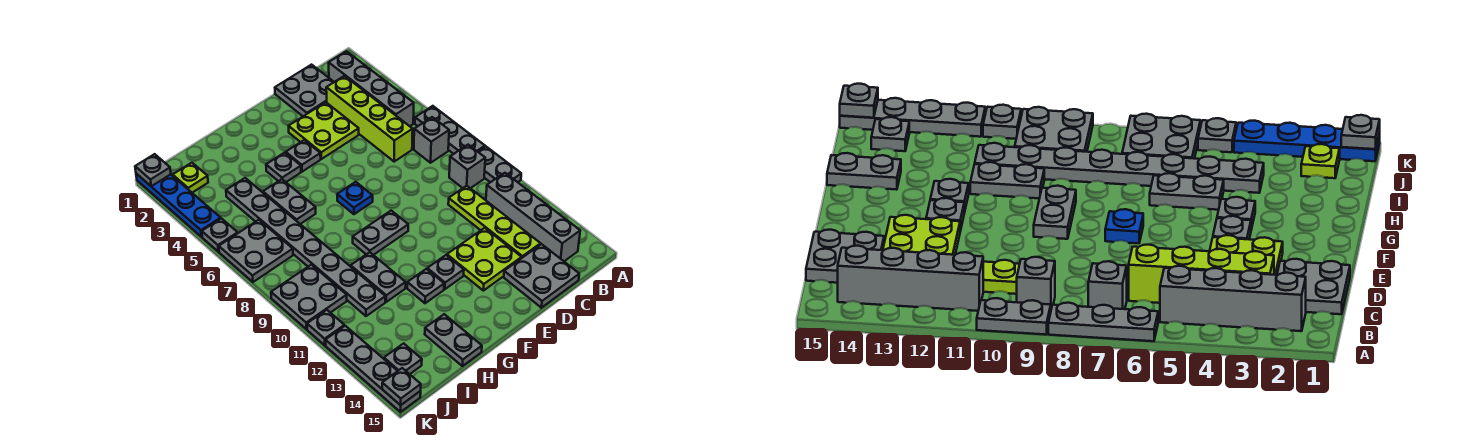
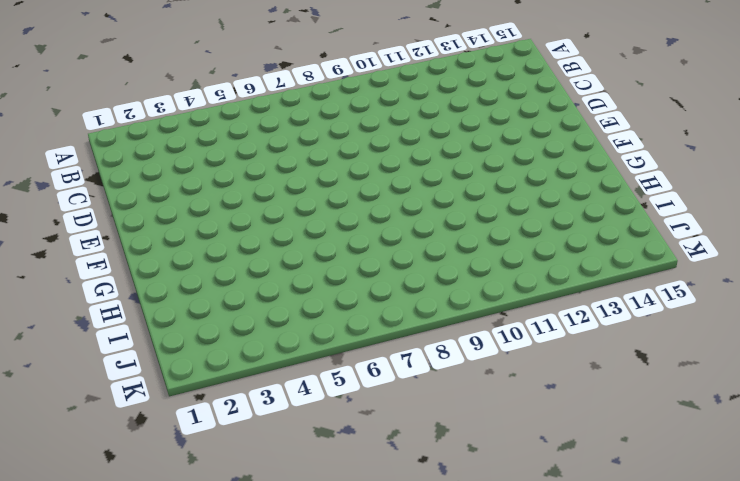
none -> grey 1x3 plate [415,106,485,154]
none -> grey 1x2 plate [478,146,521,182]
none -> grey 1x4 brick [329,51,414,126]
none -> grey 1x1 brick [414,117,449,163]

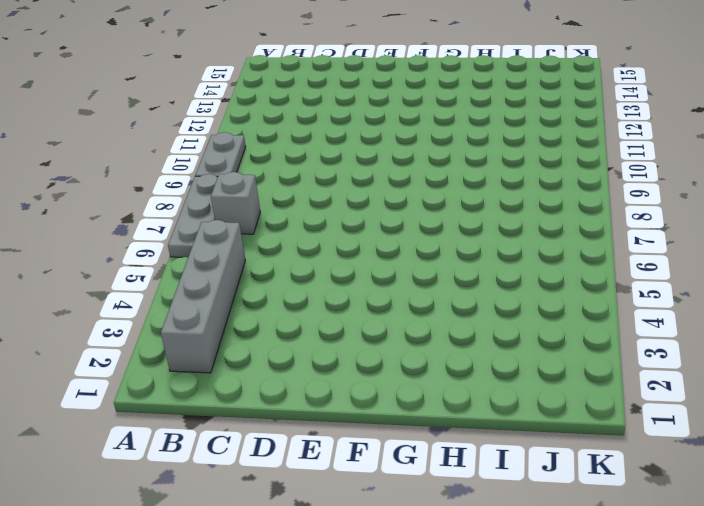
none -> grey 1x1 brick [449,145,485,188]
none -> grey 1x4 brick [486,173,580,261]
none -> grey 2x2 plate [275,65,334,116]
none -> lime 1x4 brick [326,76,413,161]

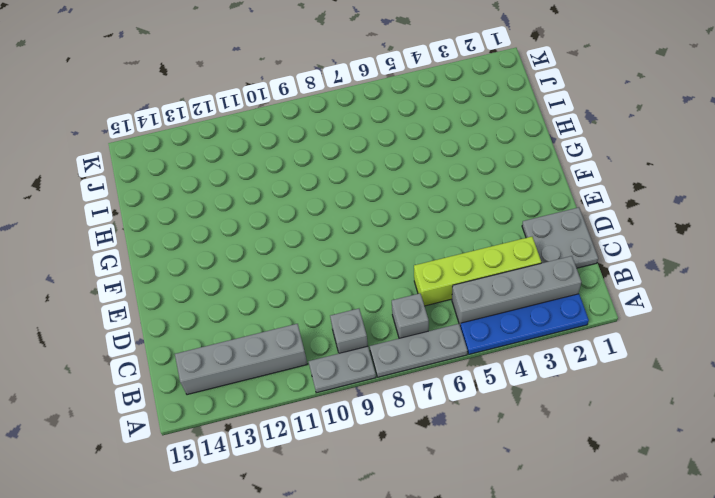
blue 1x4 plate [460,294,589,354] -> blue 1x4 plate moved to [136,174,221,237]
none -> lime 1x4 plate [448,186,541,258]
none -> grey 2x2 plate [504,244,579,308]
none -> lime 2x2 plate [289,102,359,159]
none -> lime 2x2 plate [447,228,522,291]

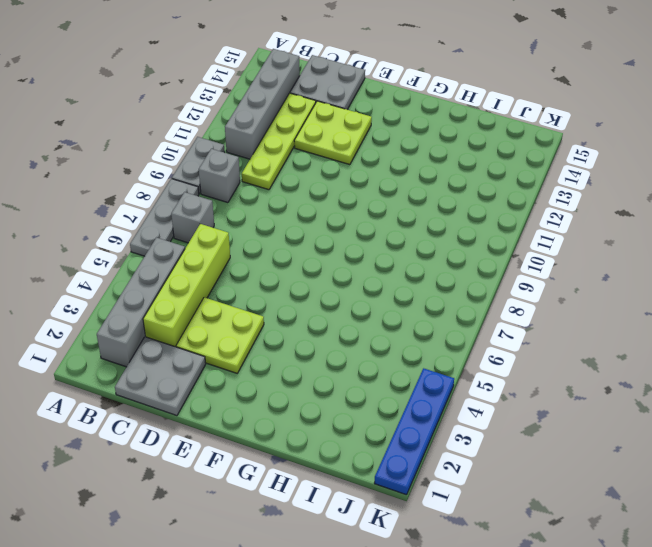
none -> grey 1x1 plate [286,140,321,172]
none -> blue 1x1 plate [337,182,373,214]
none -> grey 1x2 plate [353,211,408,255]
none -> grey 1x1 plate [427,255,464,289]

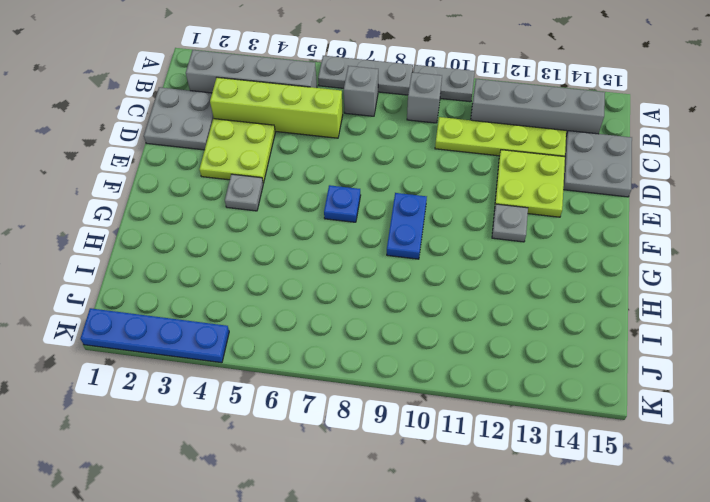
blue 1x2 plate [387,193,427,259] -> grey 1x2 plate [353,211,408,255]
none -> grey 1x1 plate [266,153,301,182]
none -> grey 1x1 plate [407,269,444,303]
none -> grey 1x2 plate [263,179,316,224]
none -> grey 1x2 plate [351,252,406,302]

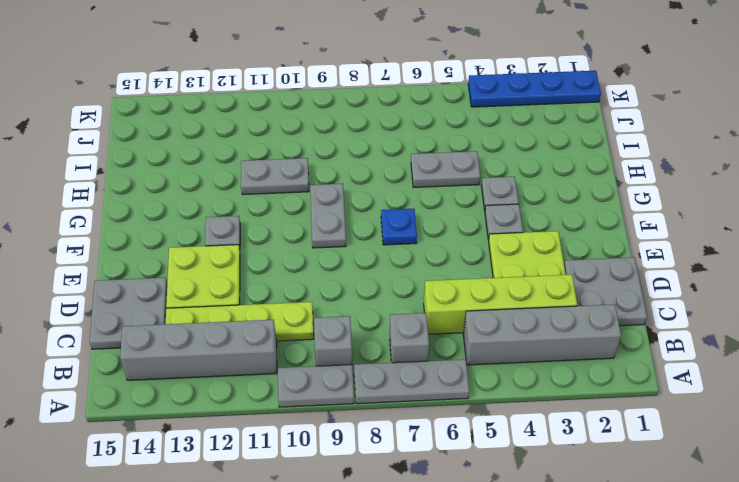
none -> grey 1x1 plate [407,269,444,303]
none -> grey 1x2 plate [425,314,482,366]
none -> grey 1x8 plate [226,178,385,316]
none -> lime 1x1 plate [173,163,208,193]

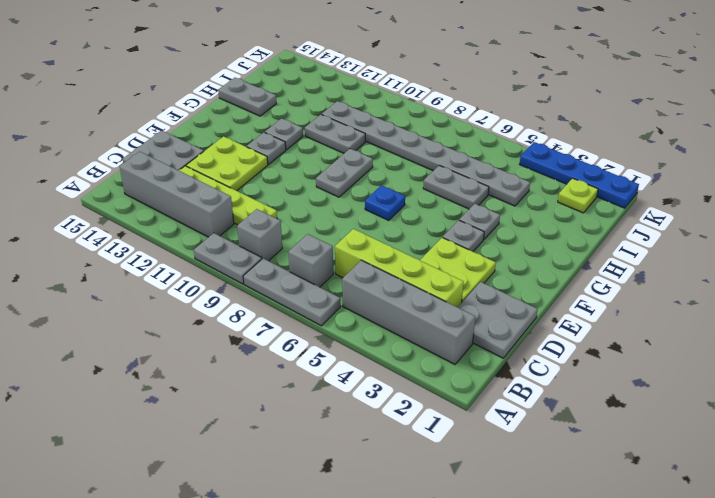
none -> grey 2x2 plate [219,220,293,282]
none -> grey 2x2 plate [271,265,347,329]
none -> grey 1x1 plate [384,343,422,374]
none -> grey 1x1 plate [202,218,238,252]

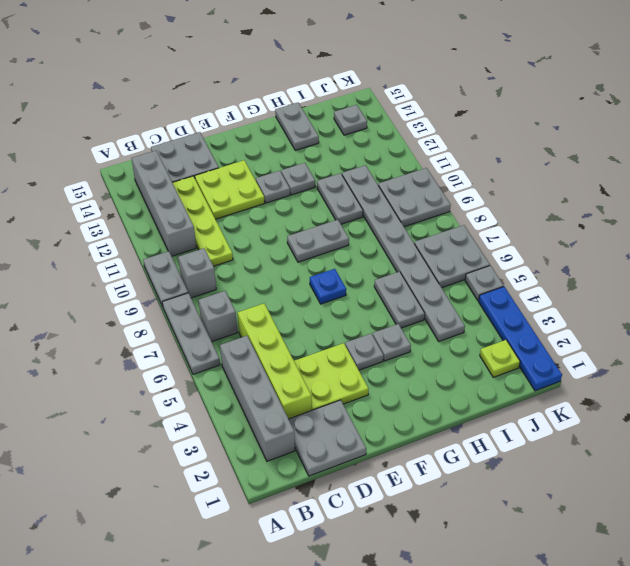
none -> grey 1x1 plate [307,310,344,345]
none -> grey 1x4 plate [325,326,421,412]
none -> grey 1x1 plate [135,154,171,186]
none -> grey 1x1 plate [382,368,421,405]

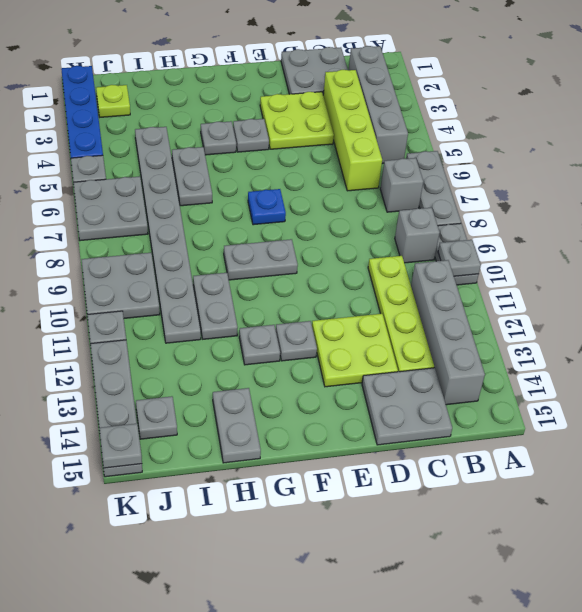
grey 1x1 plate [438,240,481,276] -> grey 1x1 plate moved to [135,154,171,186]

